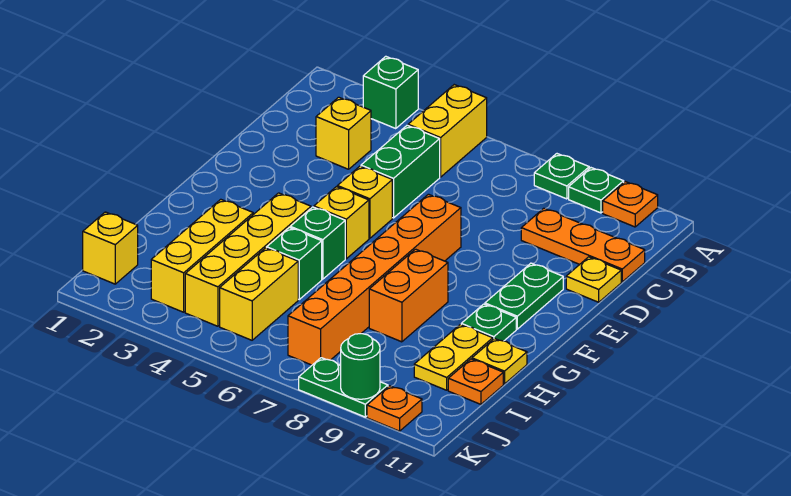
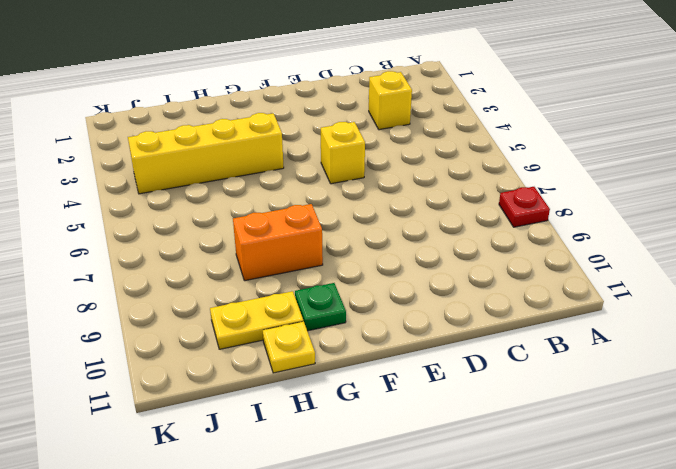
red 1x1 plate [499,187,550,227] -> green 1x1 plate [534,154,589,199]
none -> green 1x1 brick [363,56,418,129]
none -> yellow 1x2 brick [408,85,487,177]
none -> green 1x1 plate [569,168,624,213]

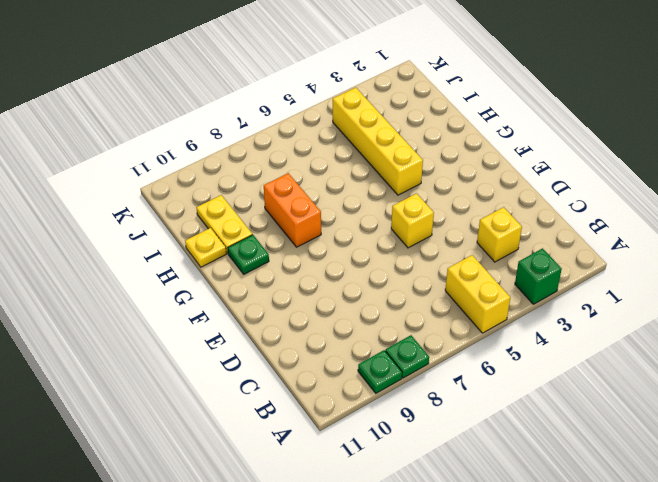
none -> orange 1x1 plate [603,182,658,227]
none -> green 1x2 brick [361,125,440,218]
none -> orange 1x3 plate [521,208,645,282]

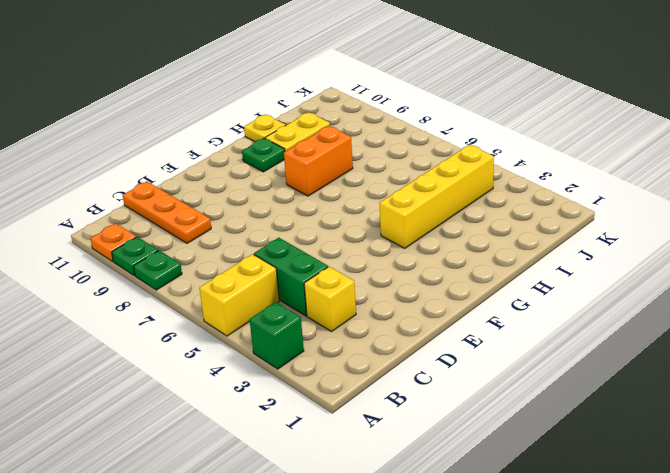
green 1x2 brick [254,238,328,316] -> green 1x2 brick turned to [361,125,440,218]
none -> yellow 1x1 plate [566,257,621,302]
none -> yellow 1x1 brick [337,166,392,238]
none -> orange 1x6 brick [288,194,461,365]

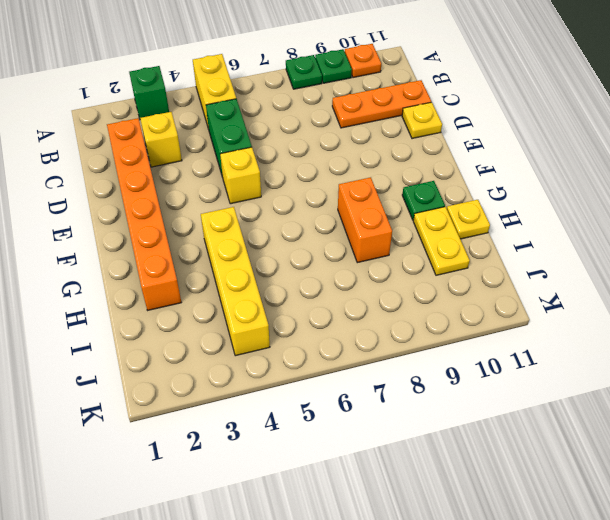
orange 1x6 brick [107,118,181,310] -> orange 1x6 brick moved to [288,194,461,365]
none -> green 1x2 plate [485,263,563,329]
none -> yellow 1x1 brick [314,187,369,259]
none -> green 1x1 brick [290,207,345,279]

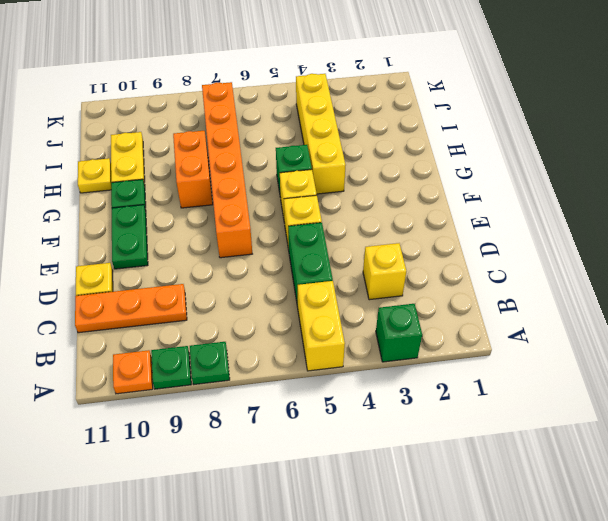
none -> yellow 1x3 brick [151,199,253,312]
none -> green 1x1 brick [267,227,322,299]
none -> yellow 1x2 brick [220,248,298,340]

